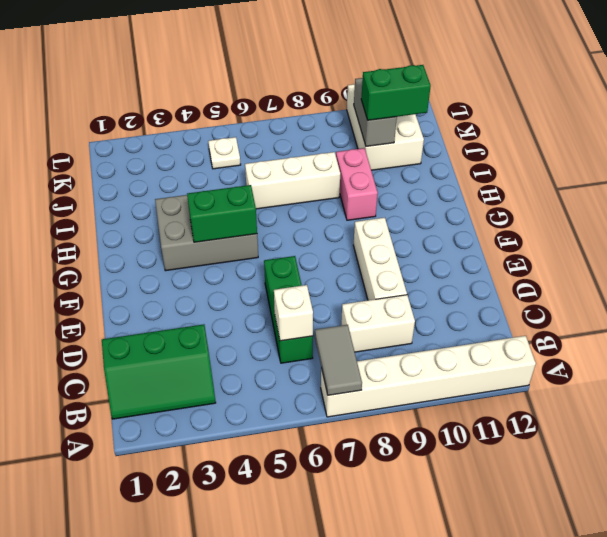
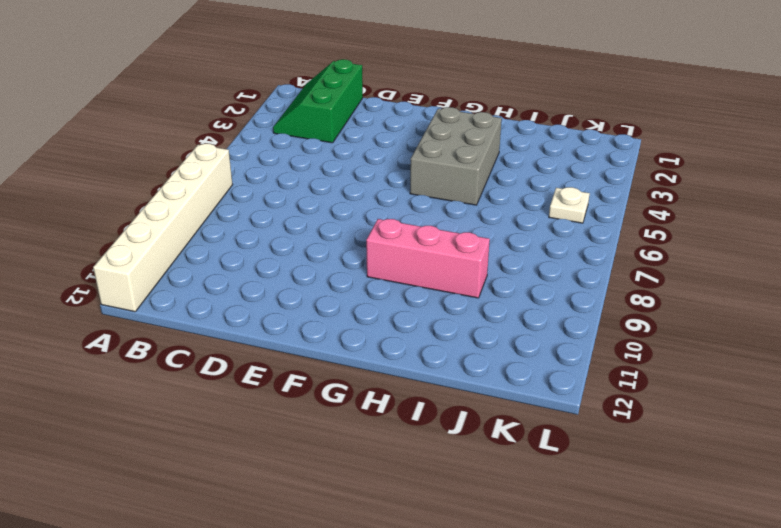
pink 1x3 brick [366,219,490,298] -> pink 1x2 brick [336,148,378,220]
none -> green 1x3 brick [264,256,313,363]
none -> white 1x2 brick [341,295,415,352]
none -> white 1x3 brick [353,218,407,300]

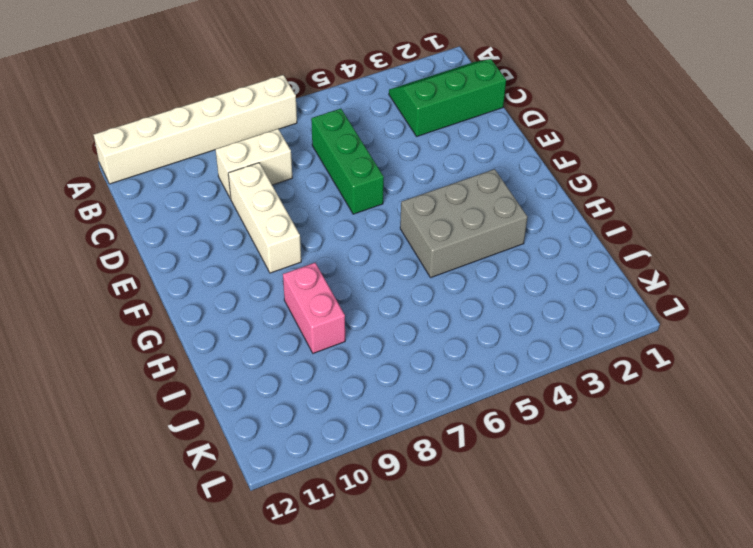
none -> white 1x3 brick [245,152,340,209]
none -> white 2x3 brick [347,84,424,170]
none -> white 1x1 plate [208,137,241,169]

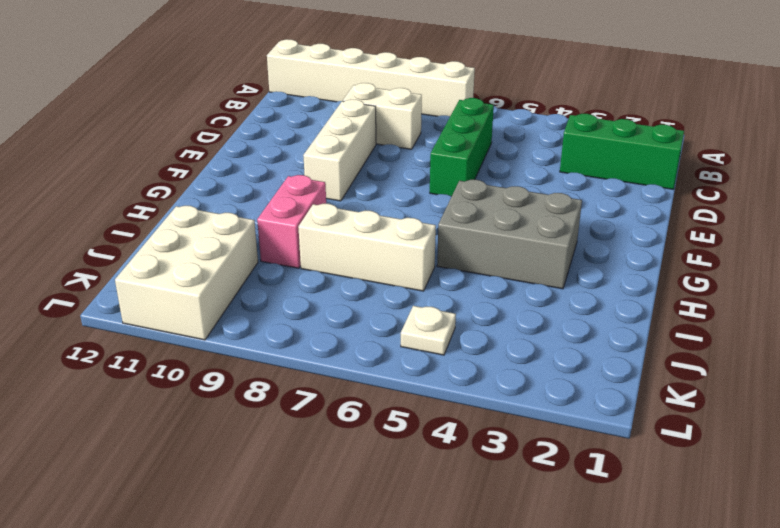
none -> grey 1x2 tile [315,325,362,395]
none -> white 1x1 brick [274,285,313,341]
none -> green 1x2 brick [187,185,257,242]

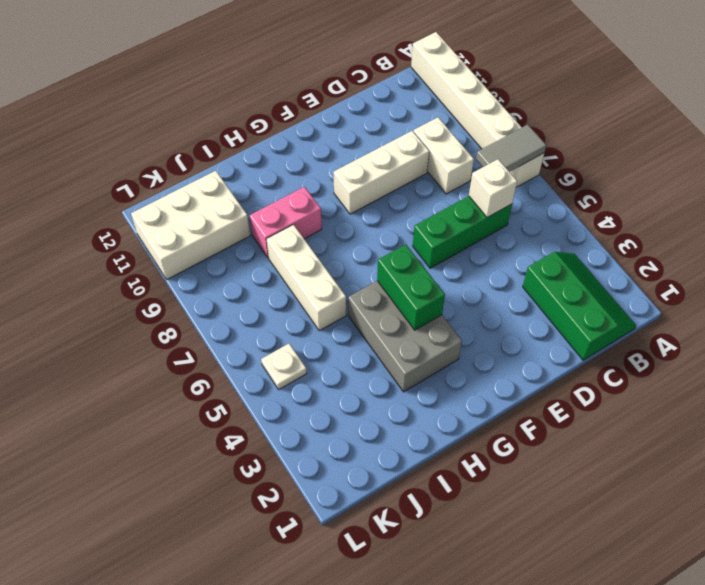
none -> grey 1x2 brick [354,78,397,146]
none -> green 1x2 brick [361,65,431,120]

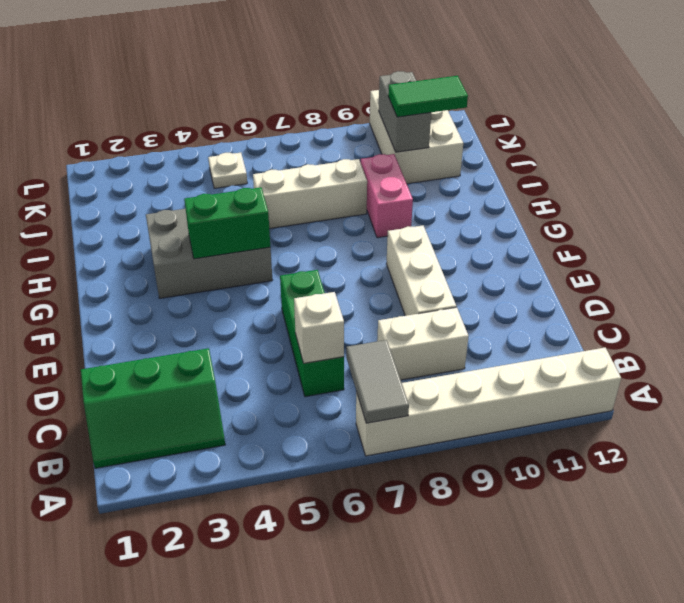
green 1x2 tile [388,76,468,117] -> green 1x2 brick [361,65,431,120]

